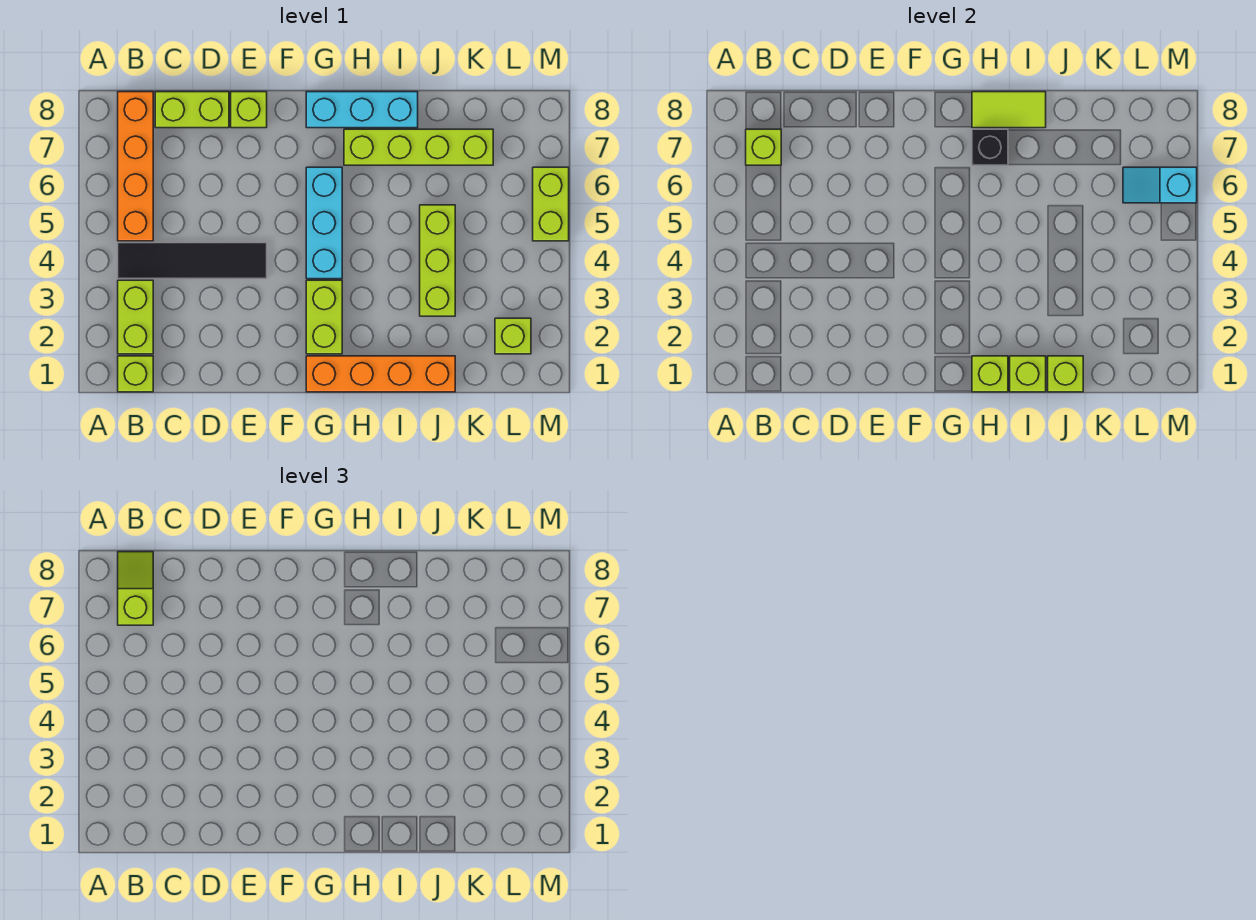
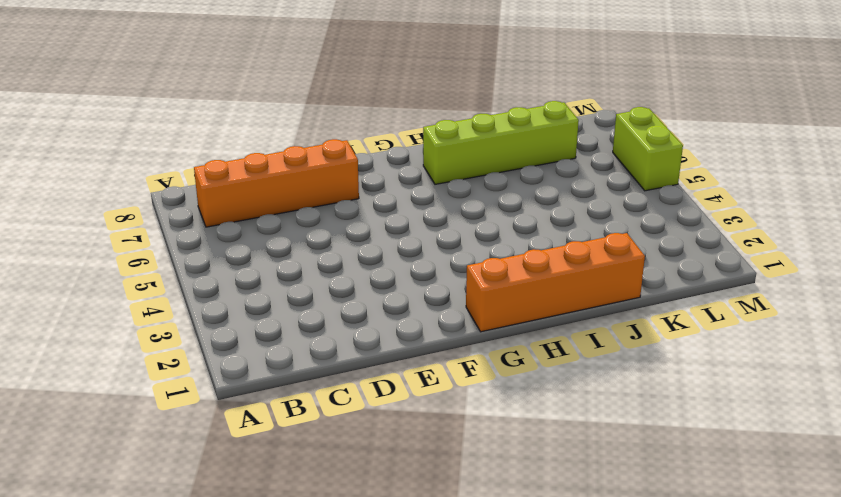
orange 1x4 brick [194,139,359,227] -> orange 1x4 brick turned to [118,92,153,241]
none -> lime 1x1 brick [118,356,153,392]
none -> lime 1x2 brick [118,280,153,354]
none -> black 1x4 tile [118,243,267,279]

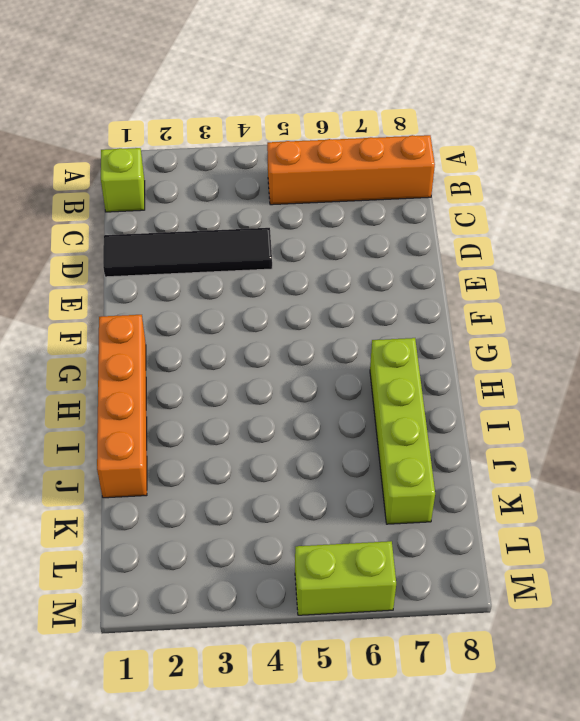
black 1x4 tile [103,228,272,277] -> black 1x4 tile turned to [118,243,267,279]
none -> lime 1x2 brick [118,280,153,354]
none -> lime 1x2 brick [155,92,229,128]
none -> lime 1x1 brick [231,92,267,128]

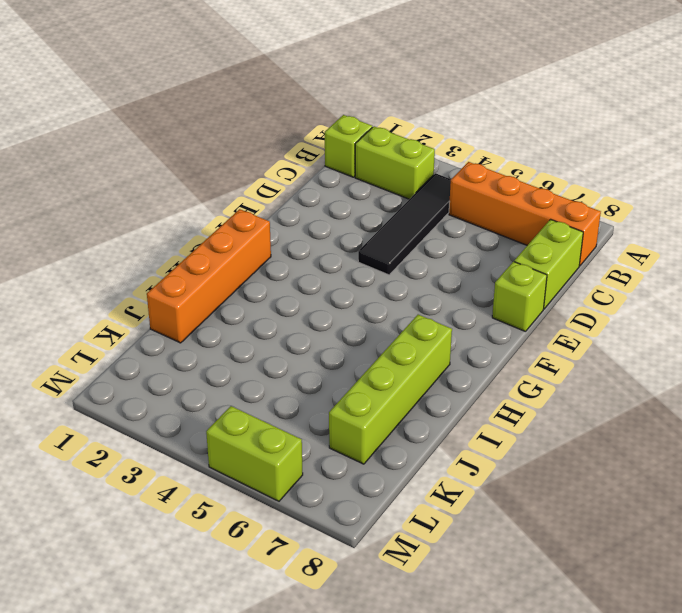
none -> lime 1x2 brick [306,280,342,354]
none -> cyan 1x3 brick [306,167,342,279]
none -> cyan 1x3 brick [306,92,418,128]

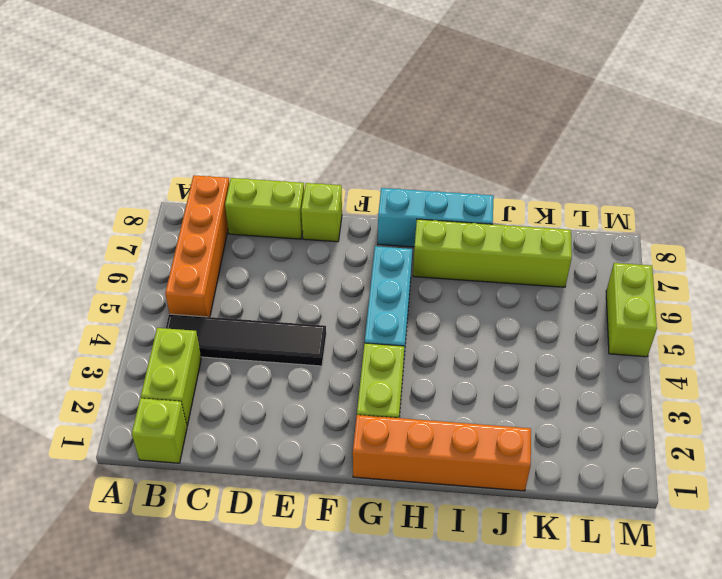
none -> lime 1x3 brick [420,205,455,316]
none -> lime 1x1 brick [495,318,531,354]
none -> lime 1x1 brick [746,129,781,165]

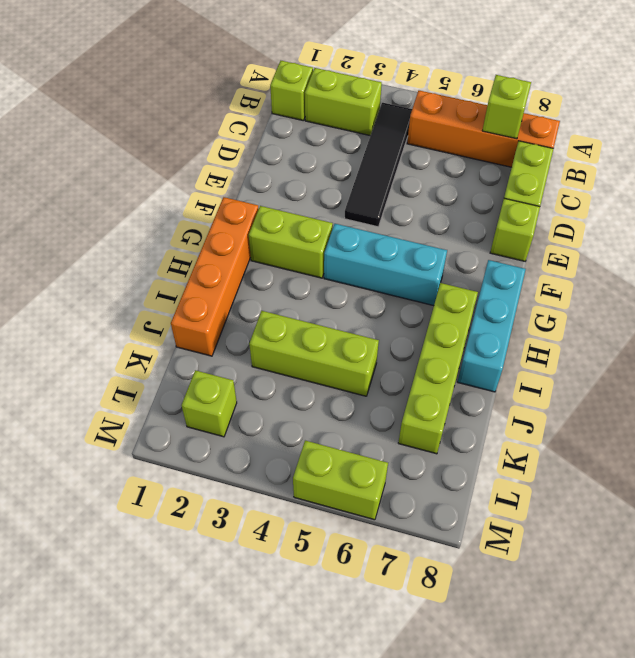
none -> lime 1x1 brick [972,356,1008,392]
none -> black 1x1 brick [972,129,1008,165]
none -> lime 1x2 tile [972,92,1046,128]

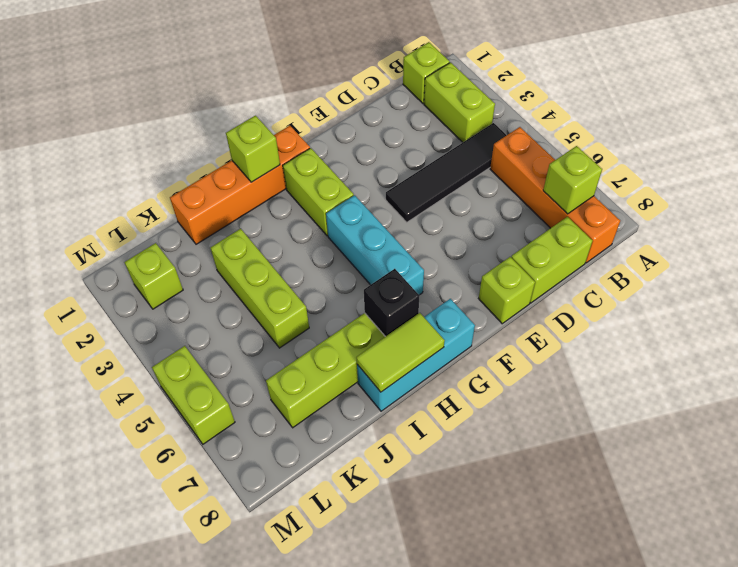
none -> lime 1x1 brick [1010,356,1046,392]
none -> lime 1x1 brick [1048,356,1083,392]
none -> cyan 1x2 slope [1123,167,1197,203]

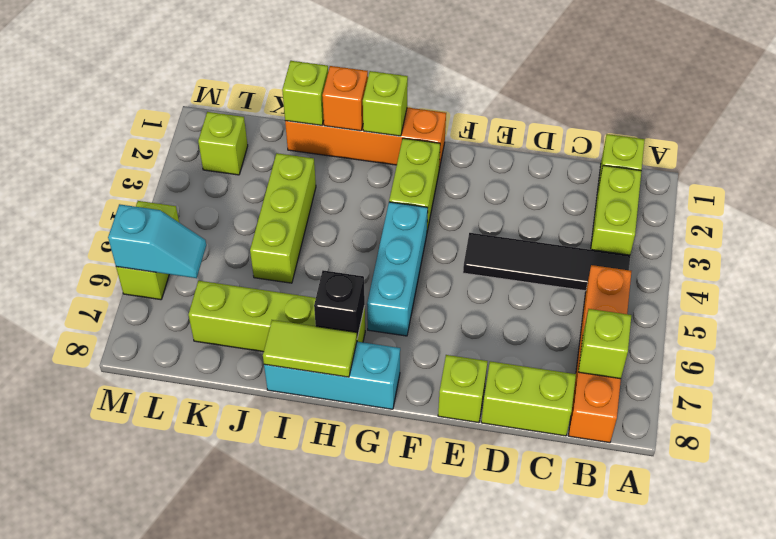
orange 1x1 brick [322,66,368,131] -> lime 1x1 brick [1010,356,1046,392]
none -> lime 1x2 slope [118,552,153,625]

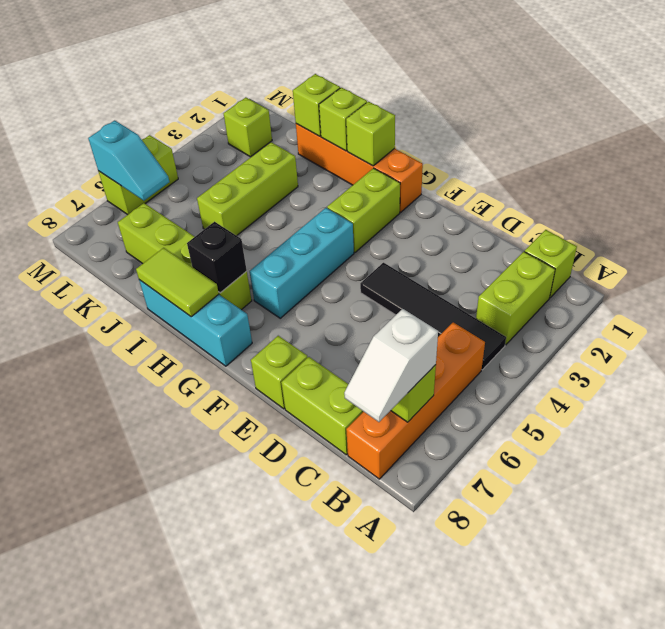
white 1x2 slope [344,309,438,422] -> lime 1x2 slope [118,552,153,625]

